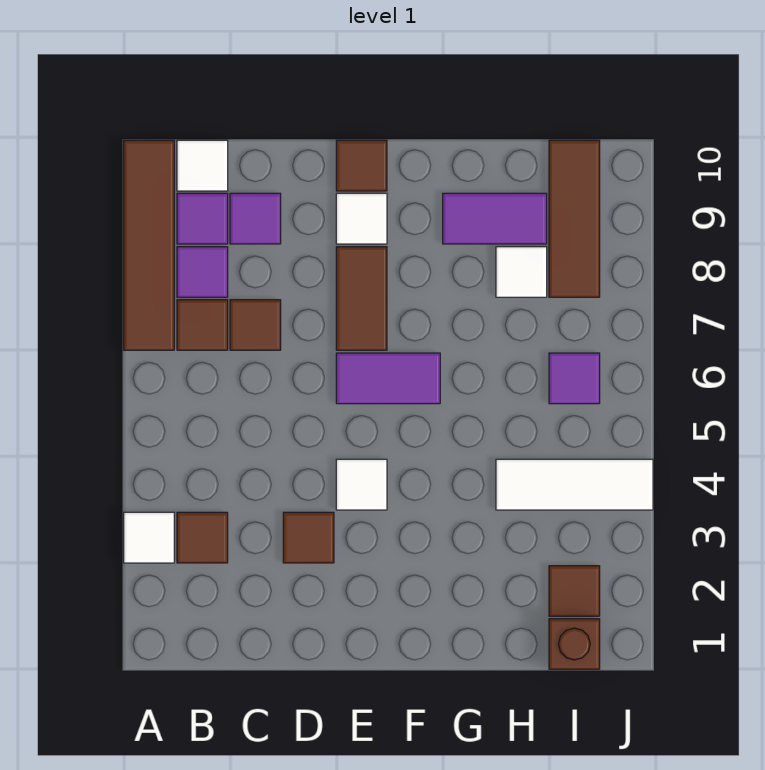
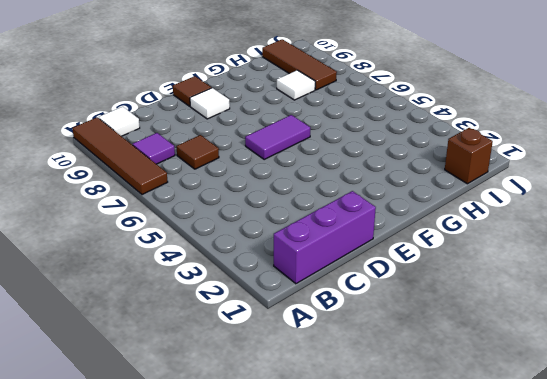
purple 1x3 brick [274,191,376,284] -> none
none -> white 1x1 tile [124,512,174,563]
none -> brown 1x1 tile [177,512,228,563]
none -> brown 1x1 tile [177,300,228,350]

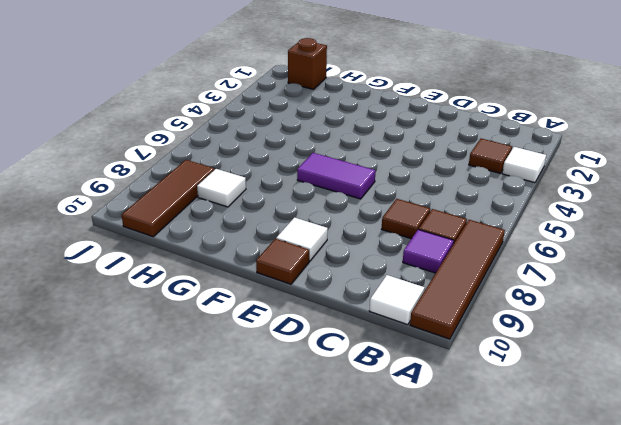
none -> purple 1x1 tile [177,193,228,244]
none -> purple 1x1 tile [230,193,281,244]
none -> brown 1x1 tile [283,512,334,563]

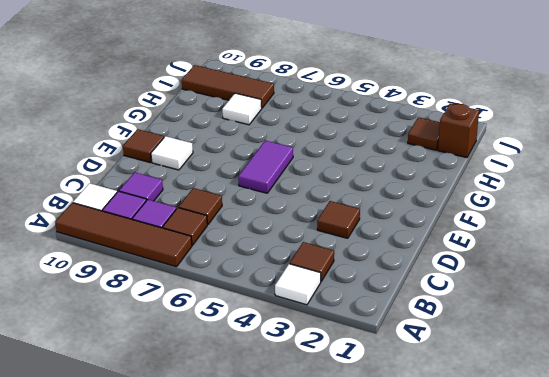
none -> white 1x1 tile [336,459,387,510]
none -> brown 1x2 tile [336,247,387,350]
none -> purple 1x2 tile [443,193,547,244]

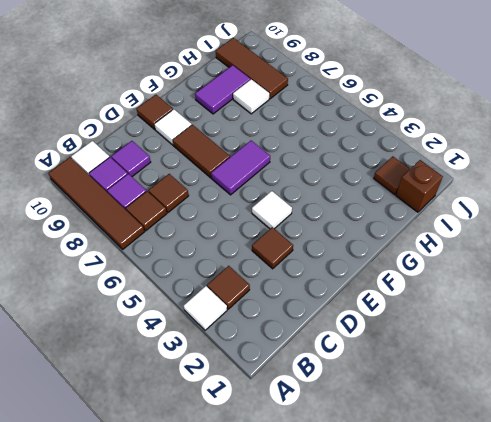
none -> white 1x3 tile [496,459,653,510]
none -> purple 1x1 tile [549,353,600,404]

